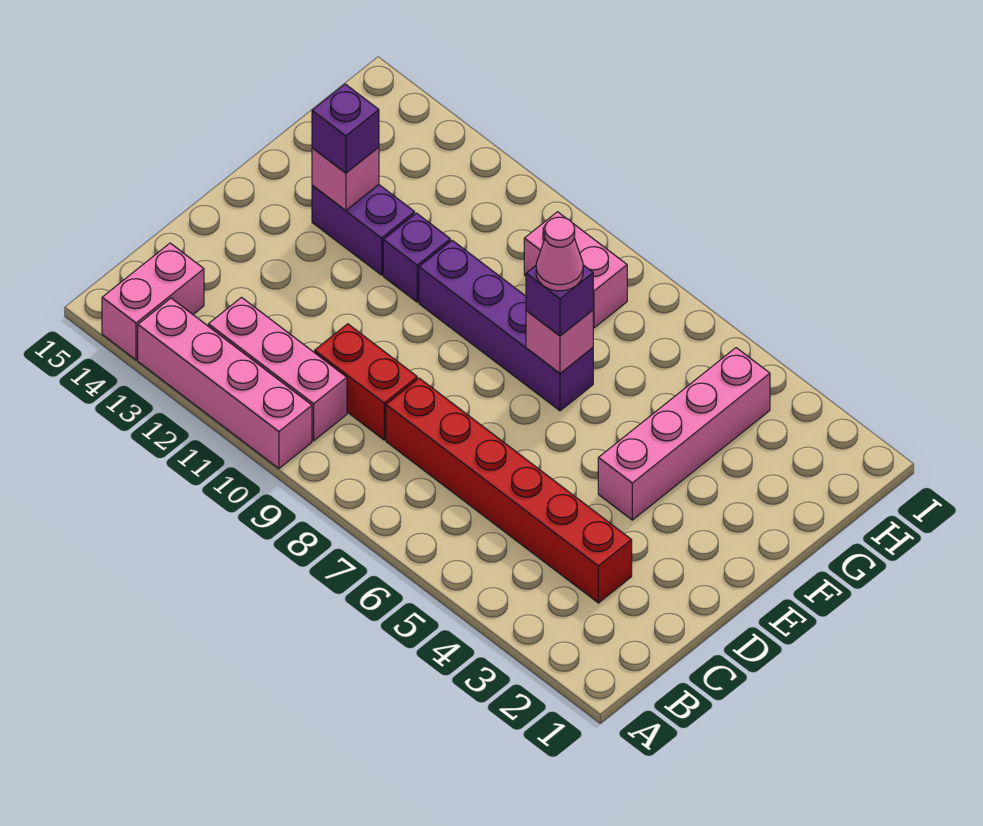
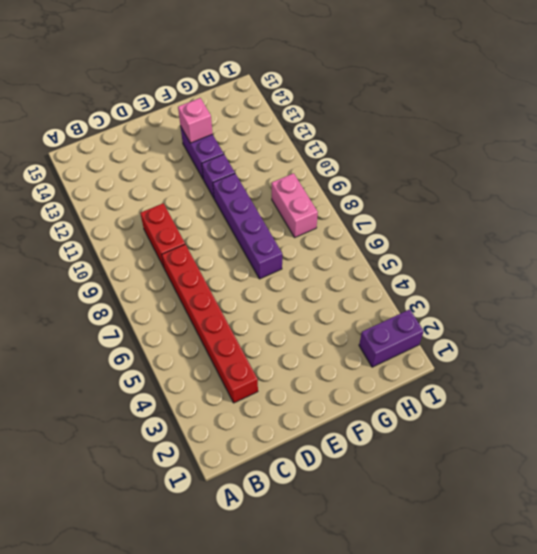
purple 1x2 brick [359,309,424,367] -> none
none -> pink 1x4 brick [138,298,312,469]
none -> pink 1x2 brick [102,243,204,360]
none -> pink 1x3 brick [208,298,347,441]

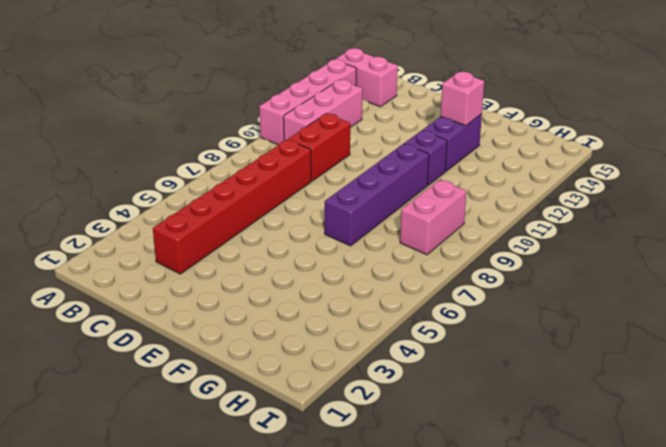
none -> pink 1x4 brick [598,348,770,520]
none -> pink 1x1 brick [526,310,593,373]
none -> purple 1x1 brick [526,265,593,336]

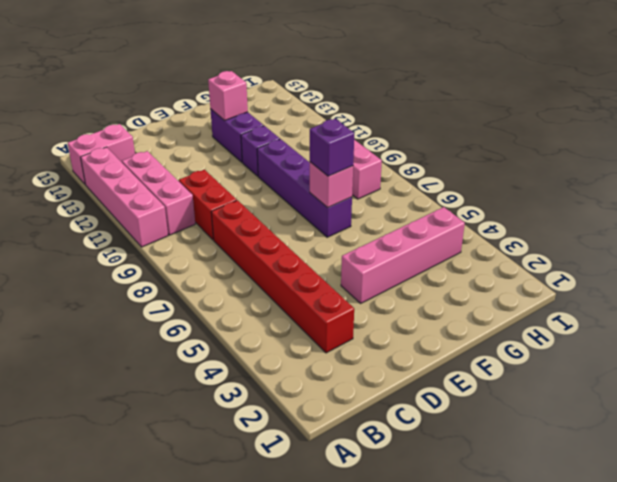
none -> purple 1x1 brick [312,84,379,173]
none -> pink 1x1 cone [536,217,583,291]

